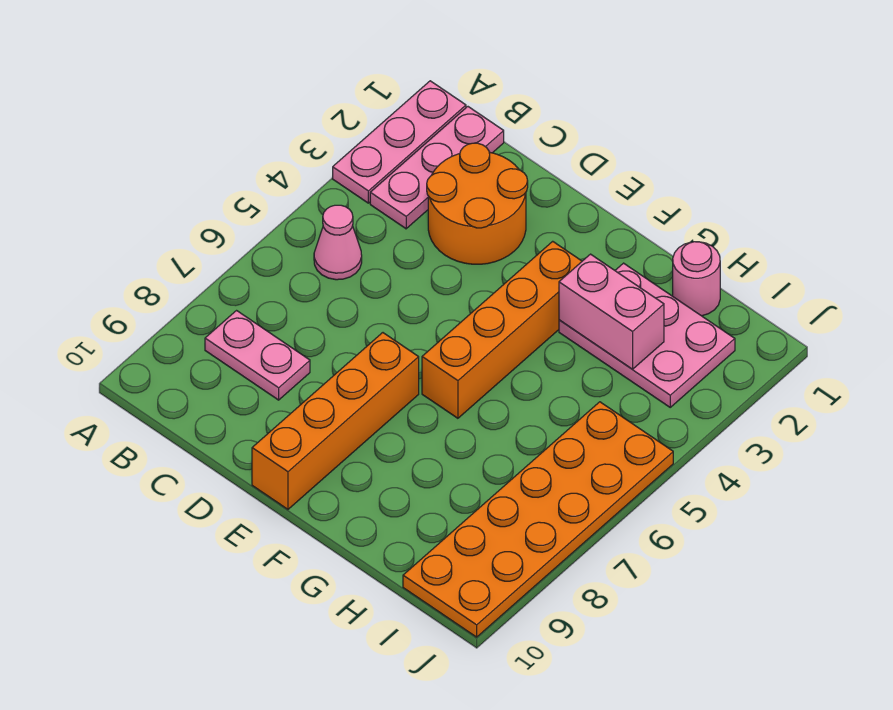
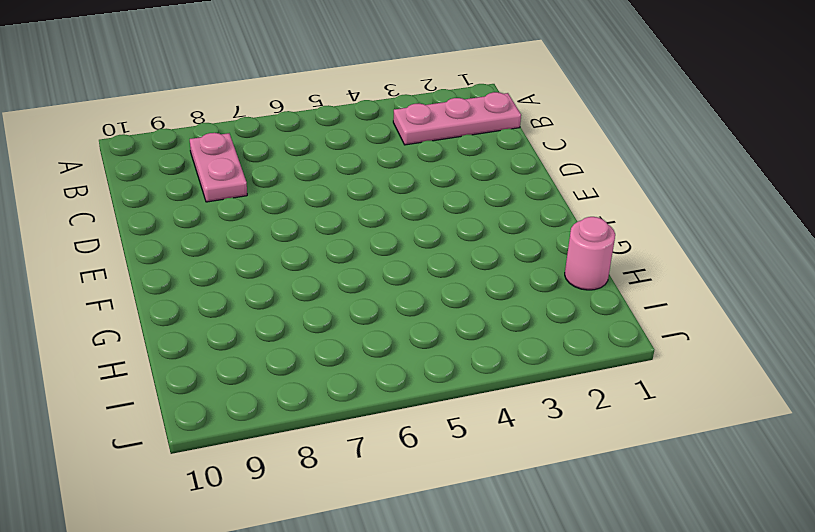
none -> pink 1x3 plate [333,81,466,203]
none -> pink 1x1 cone [314,205,362,280]

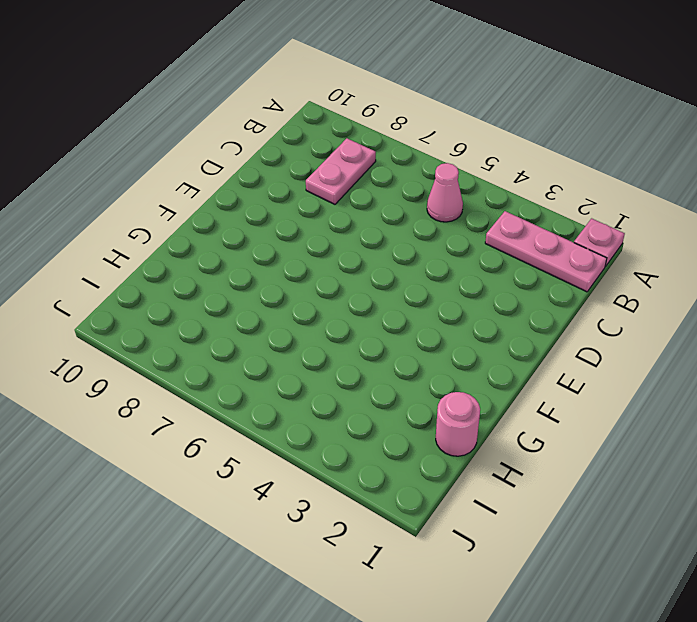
pink 1x1 plate [574,218,625,267] -> pink 1x3 plate [333,81,466,203]
none -> orange 2x2 round brick [427,143,528,264]
none -> orange 1x4 brick [252,333,419,509]

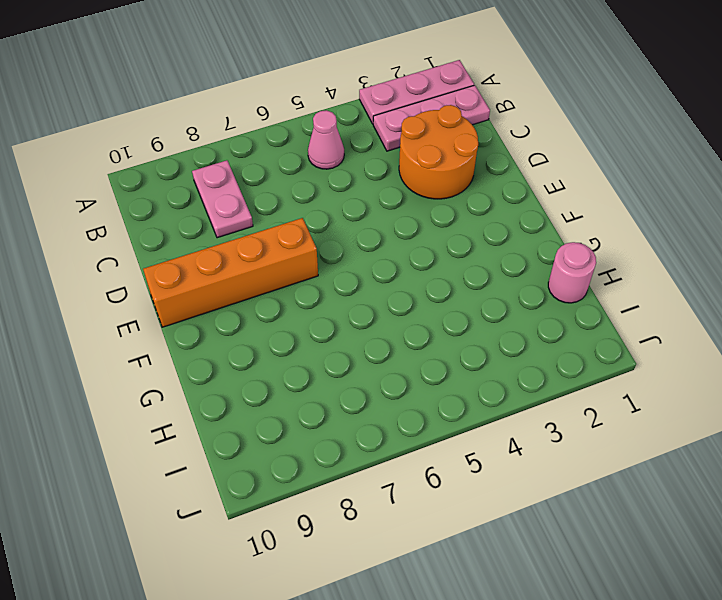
none -> orange 1x4 brick [422,241,582,418]
none -> pink 2x3 plate [559,263,735,407]

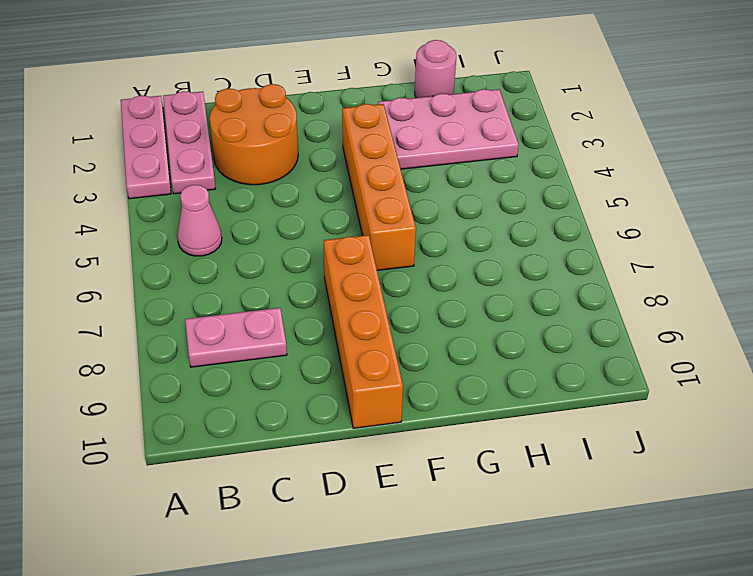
none -> orange 2x6 plate [403,402,673,637]
none -> pink 1x2 brick [559,254,664,369]

